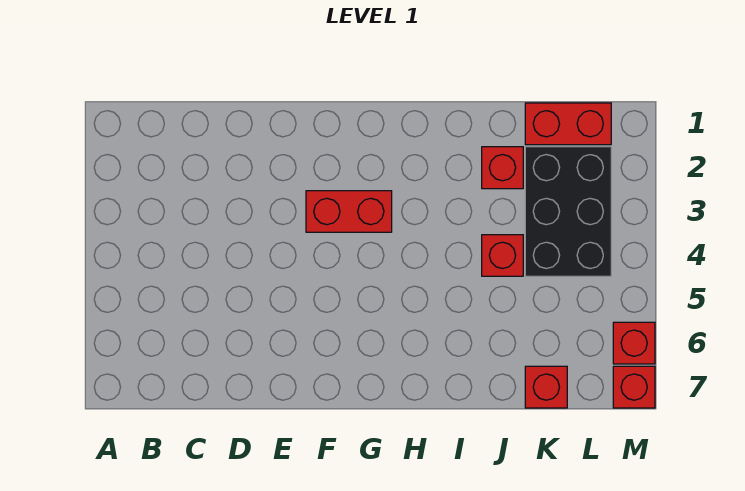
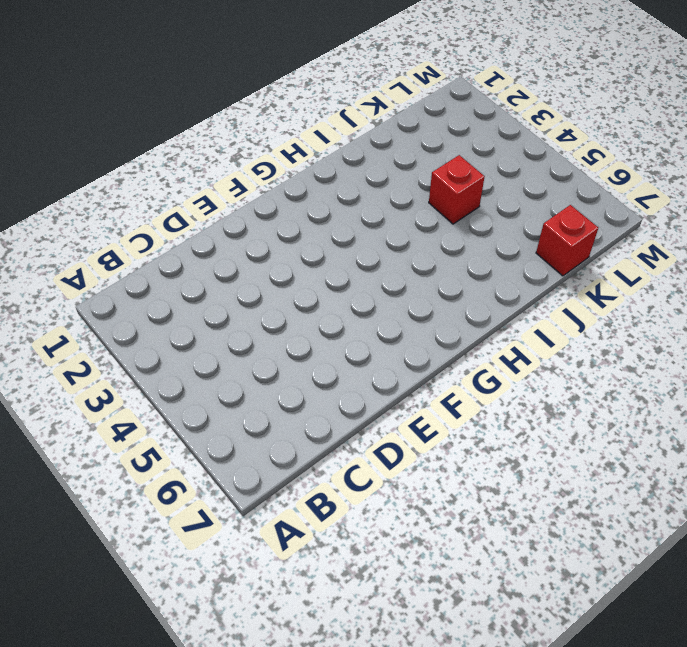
none -> red 1x2 brick [306,191,392,232]
none -> red 1x1 brick [482,147,523,189]

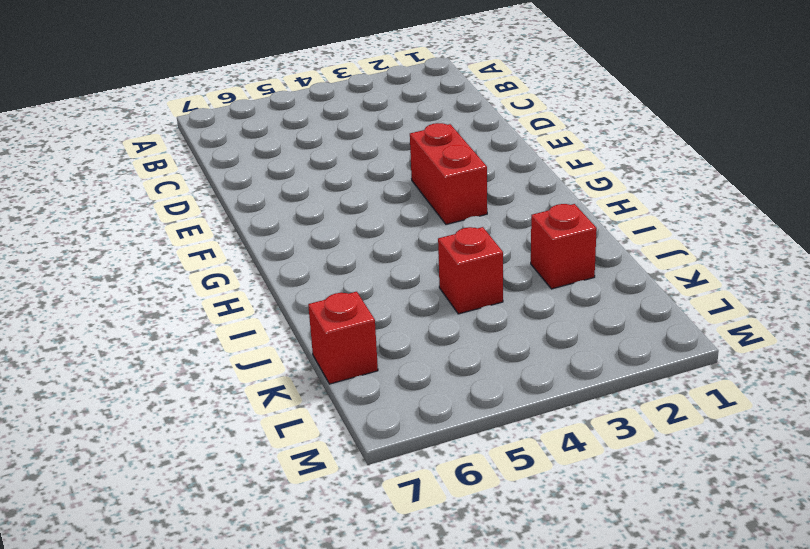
none -> red 1x2 brick [525,103,611,145]
none -> black 2x3 brick [525,147,611,276]

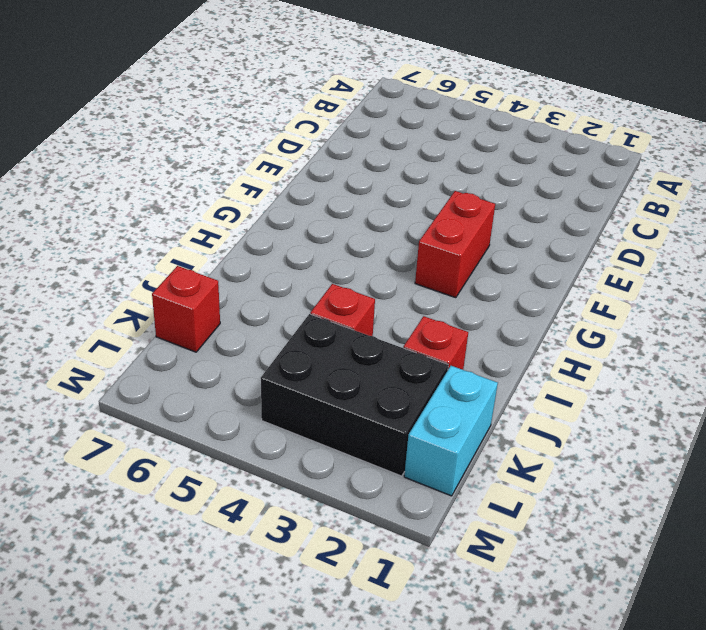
cyan 1x2 brick [404,366,498,496] -> red 1x2 brick [525,103,611,145]
none -> red 1x1 brick [613,322,655,364]
none -> red 1x1 brick [613,366,655,408]

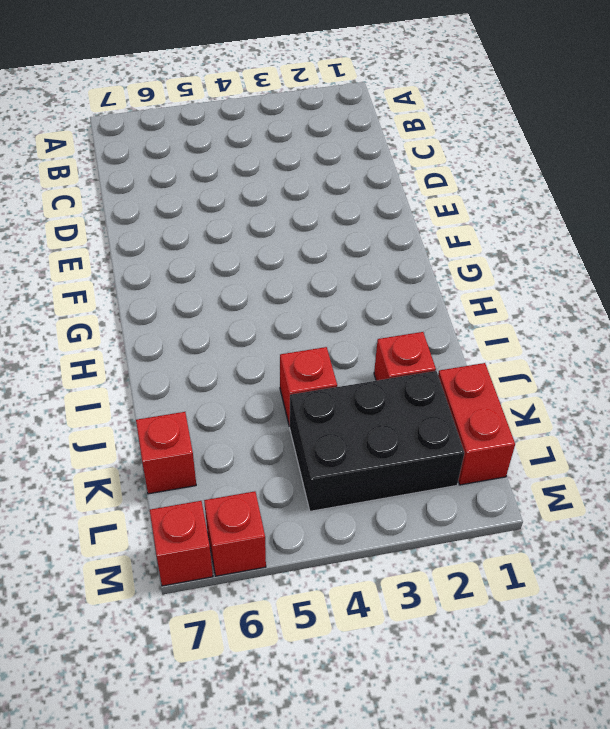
none -> red 1x2 brick [306,191,392,232]

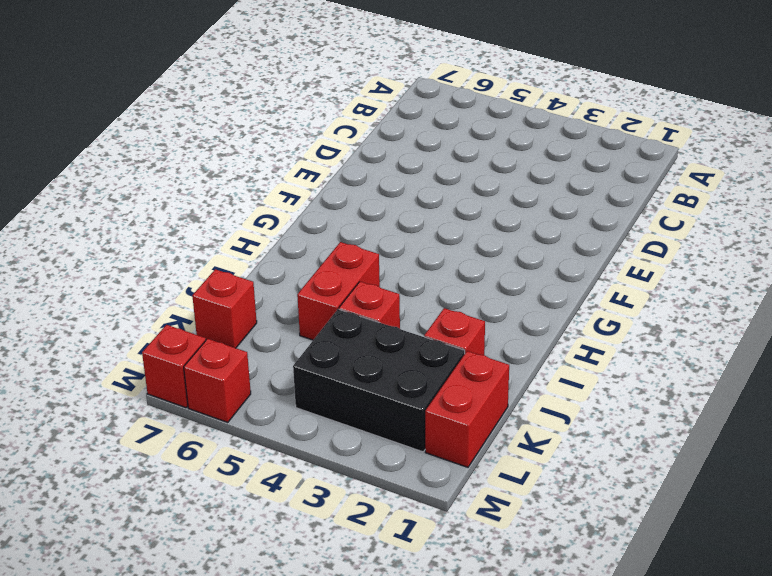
red 1x2 brick [297,242,380,340] -> red 1x2 brick moved to [306,191,392,232]

